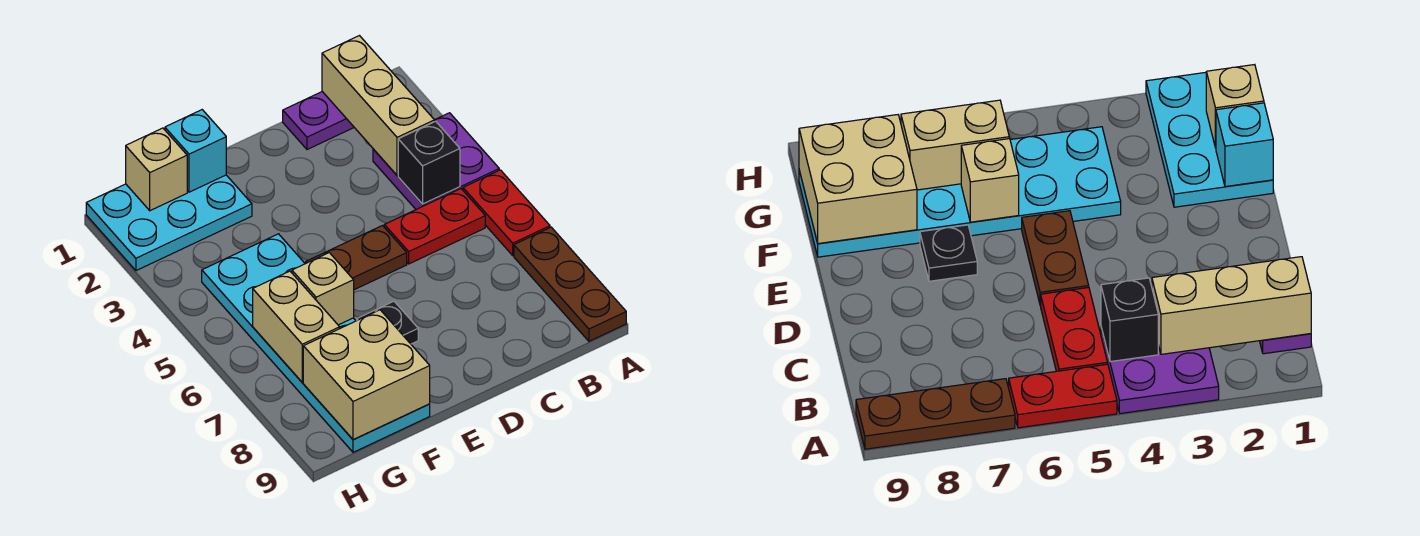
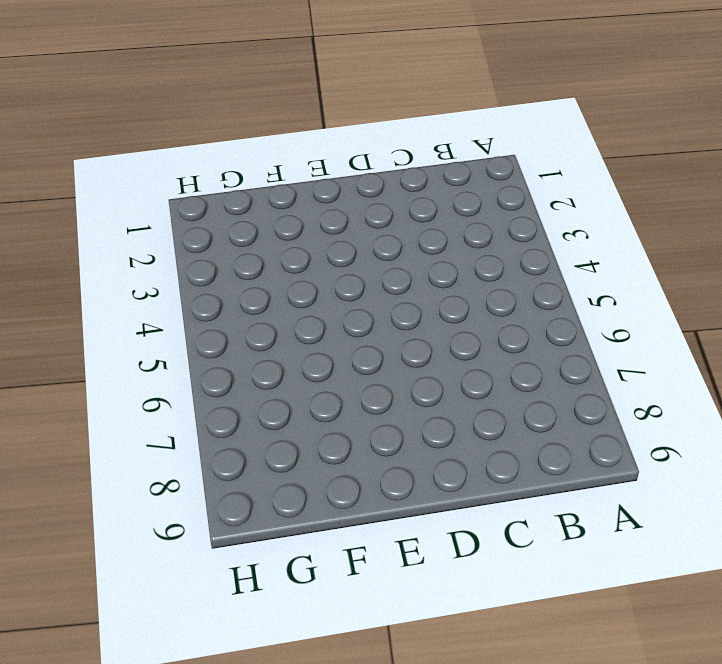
none -> purple 2x2 plate [373,113,499,209]
none -> red 1x2 plate [463,170,550,255]
none -> brown 1x3 plate [514,227,626,341]

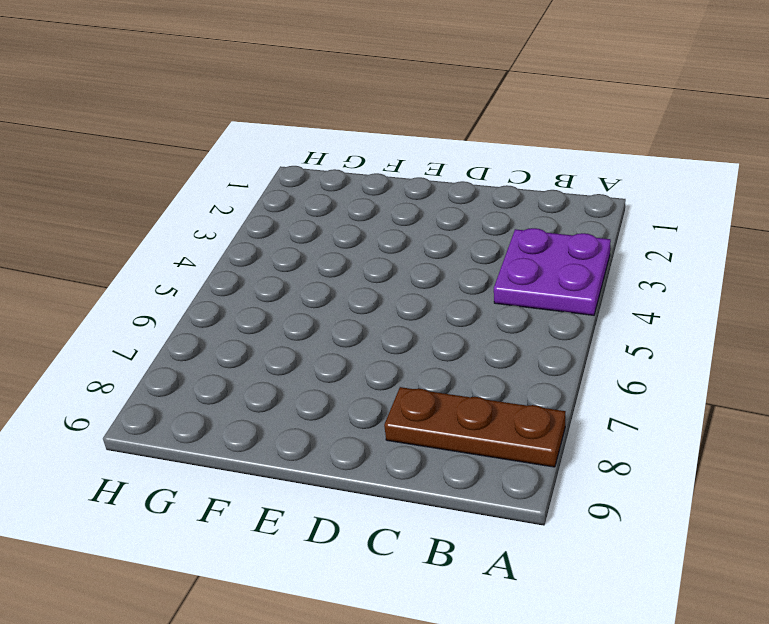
brown 1x3 plate [384,387,566,467] -> brown 1x3 plate turned to [514,227,626,341]
none -> red 1x2 plate [463,170,550,255]
none -> purple 1x2 plate [283,92,354,149]
none -> red 1x2 plate [384,189,485,264]

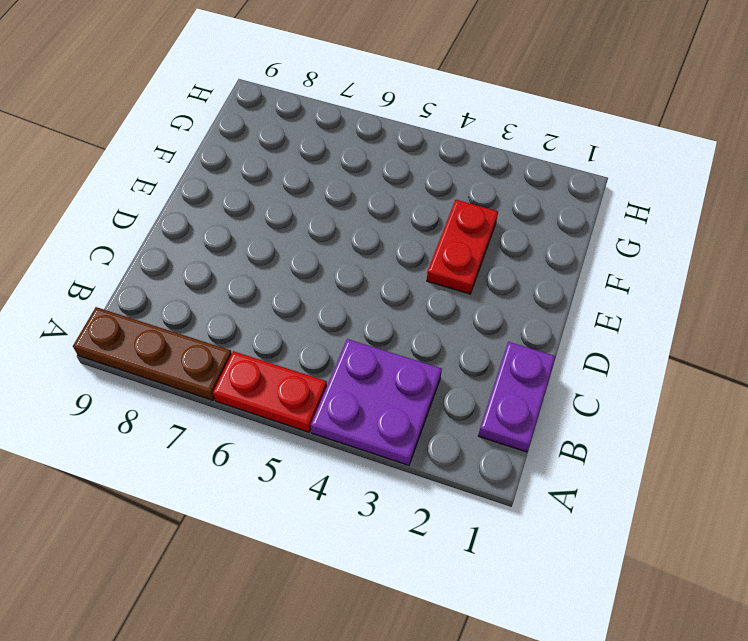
red 1x2 plate [427,200,498,294] -> red 1x2 plate moved to [384,189,485,264]
none -> brown 1x2 plate [306,226,407,290]
none -> black 1x1 plate [357,301,418,344]
none -> cyan 2x3 plate [86,175,252,271]

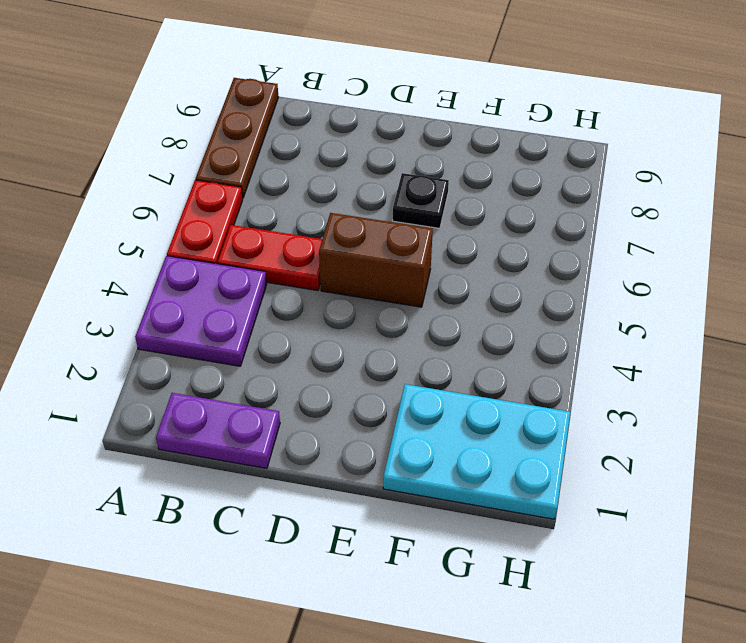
brown 1x2 brick [319,213,433,307] -> brown 1x2 plate [306,226,407,290]
none -> cyan 2x6 plate [202,234,430,452]
none -> tan 1x3 brick [322,36,435,175]
none -> black 1x1 brick [398,121,460,204]

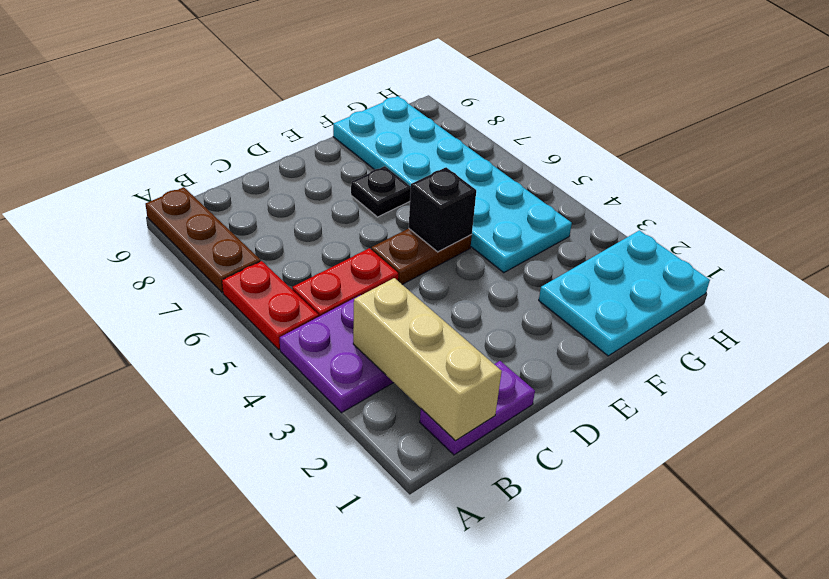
black 1x1 brick [409,167,476,252] -> black 1x1 brick moved to [398,121,460,204]
none -> cyan 1x1 brick [165,110,226,192]
none -> tan 1x1 brick [292,253,354,325]
none -> tan 2x2 brick [303,310,430,440]

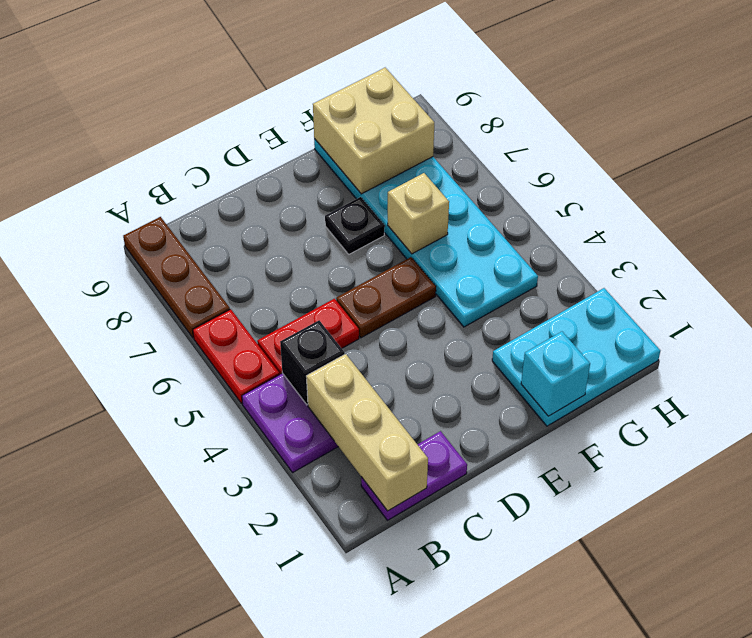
none -> tan 1x1 brick [126,128,187,211]
none -> tan 1x2 brick [253,271,340,382]

